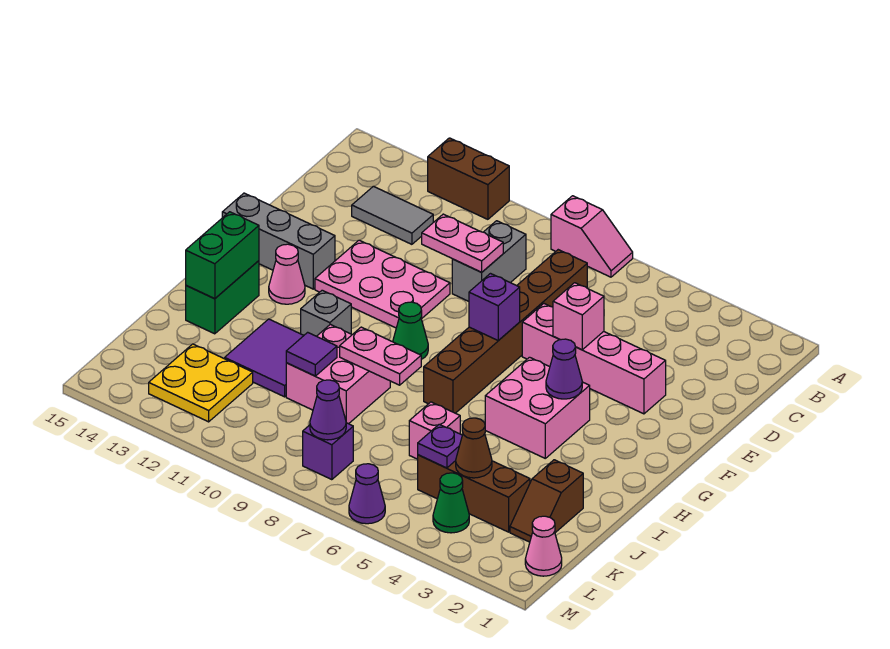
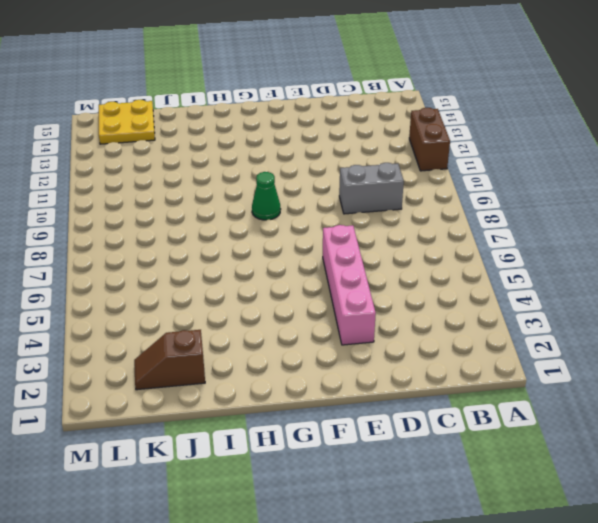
yellow 2x2 plate [99,100,155,144] -> yellow 2x2 plate moved to [149,344,253,422]
none -> pink 1x2 slope [551,196,633,277]
none -> brown 1x6 brick [424,250,587,413]
none -> grey 1x2 tile [352,186,433,244]
none -> pink 2x3 plate [315,240,450,328]

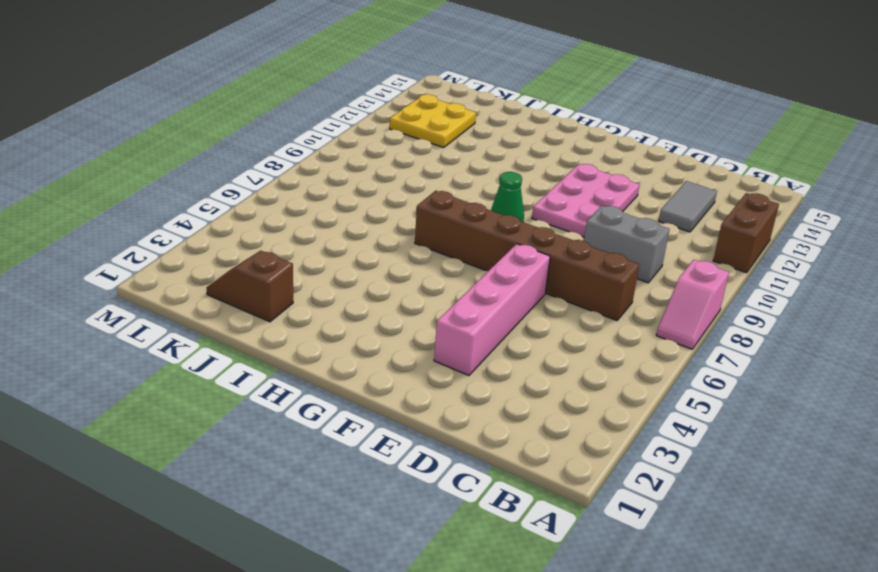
none -> grey 1x3 brick [222,193,335,289]
none -> pink 2x2 brick [485,357,590,458]
none -> pink 1x1 cone [269,244,305,304]
none -> grey 1x1 brick [301,290,351,336]

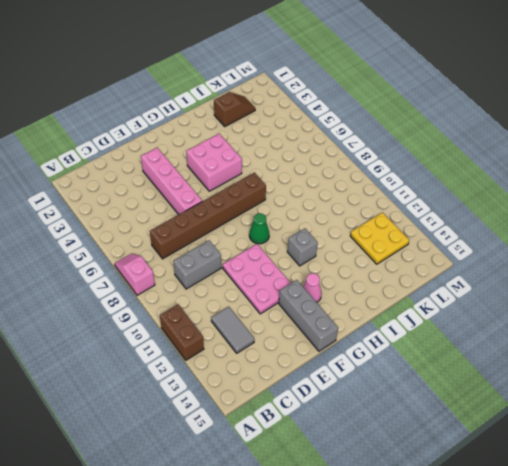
none -> green 1x2 brick [186,261,259,334]
none -> pink 2x2 brick [286,324,390,424]
none -> purple 2x2 tile [225,319,304,397]
none -> pink 1x1 brick [409,402,460,459]

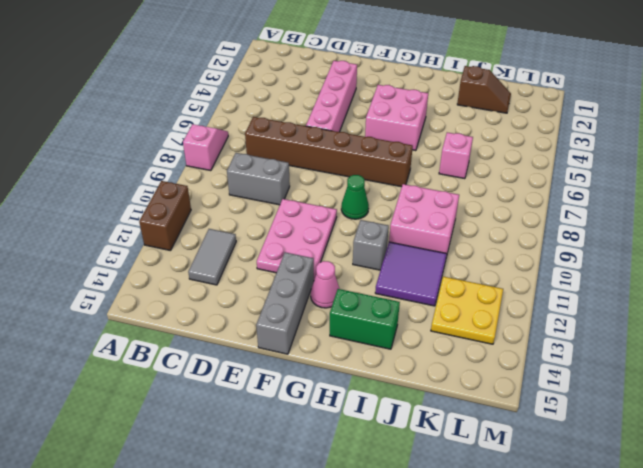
none -> brown 1x3 brick [418,455,530,532]
none -> pink 1x1 cone [525,516,562,576]
none -> green 1x1 cone [433,473,469,533]
none -> purple 1x1 brick [303,423,353,480]

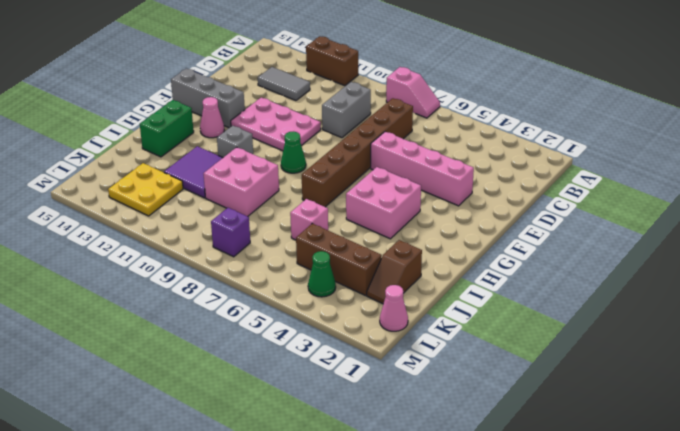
none -> purple 1x1 cone [349,464,385,524]
none -> pink 1x2 plate [422,214,503,272]
none -> pink 1x1 brick [553,283,604,350]
none -> purple 1x1 brick [469,274,520,340]

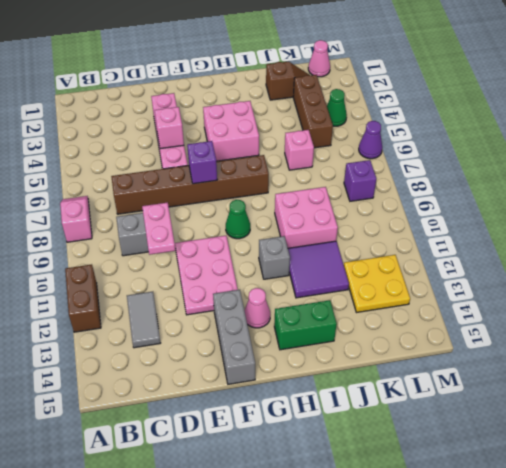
none -> purple 1x1 cone [546,339,582,399]
none -> green 1x2 brick [186,212,259,299]
none -> pink 1x2 plate [340,327,421,385]
none -> purple 1x1 tile [286,332,337,376]

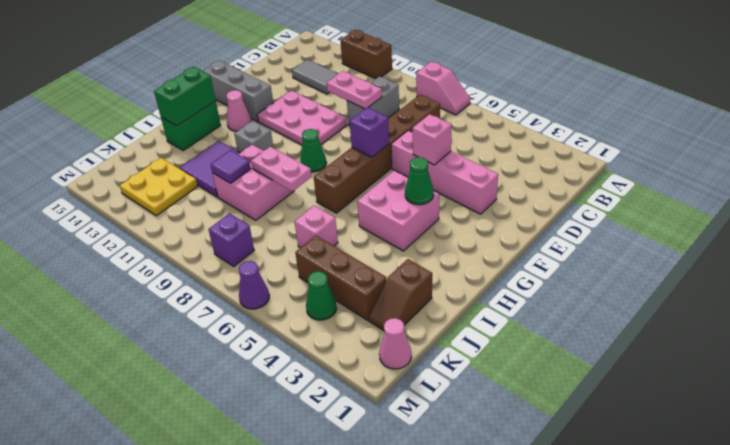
green 1x1 cone [405,157,434,205] -> purple 1x1 cone [546,339,582,399]
none -> brown 1x1 cone [456,418,492,478]
none -> purple 1x1 plate [418,424,462,468]
none -> purple 1x1 cone [310,380,346,440]

